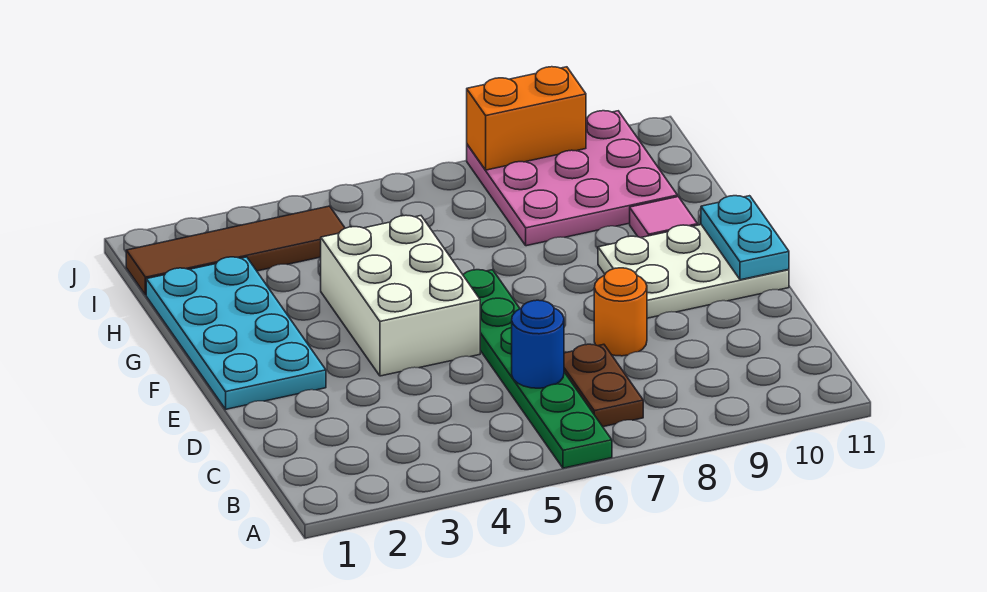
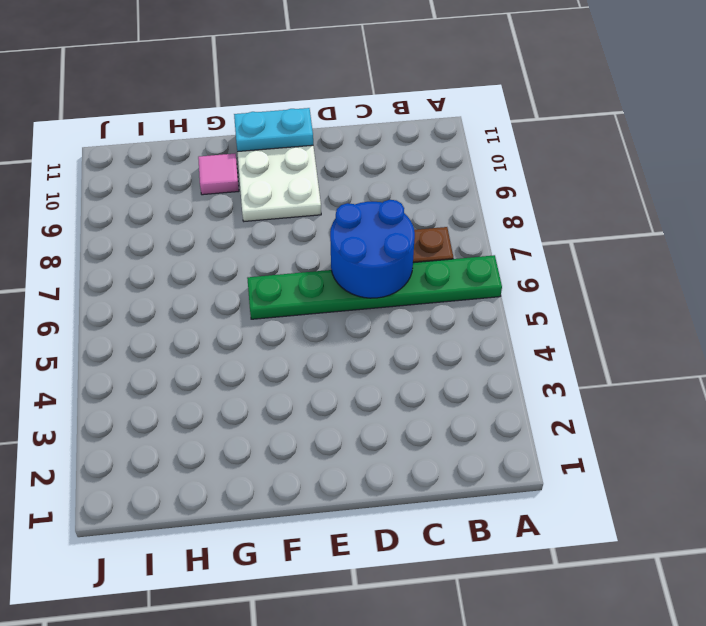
blue 2x2 round brick [330,200,415,298] -> blue 1x1 round brick [512,300,564,388]
none -> orange 1x1 round brick [594,268,647,356]
none -> cyan 2x4 plate [146,257,326,409]
none -> white 2x3 brick [321,215,480,376]

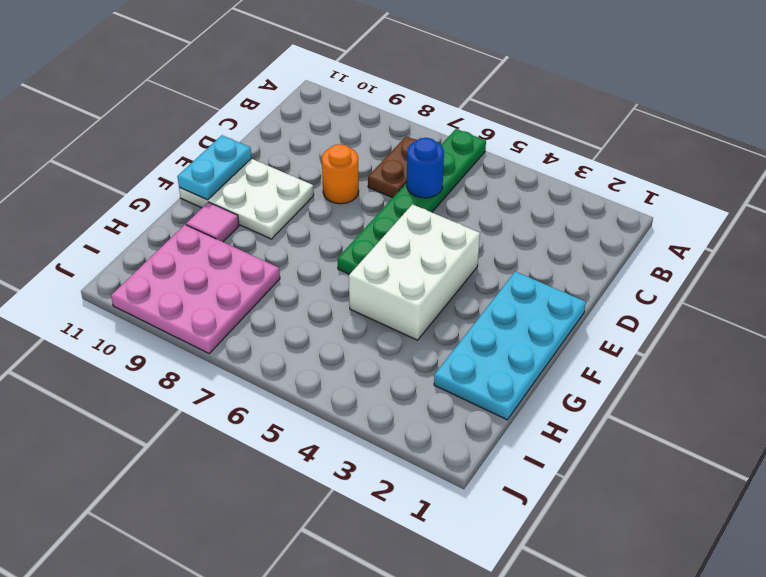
none -> brown 1x4 tile [126,206,345,295]
none -> orange 1x2 brick [467,67,586,170]

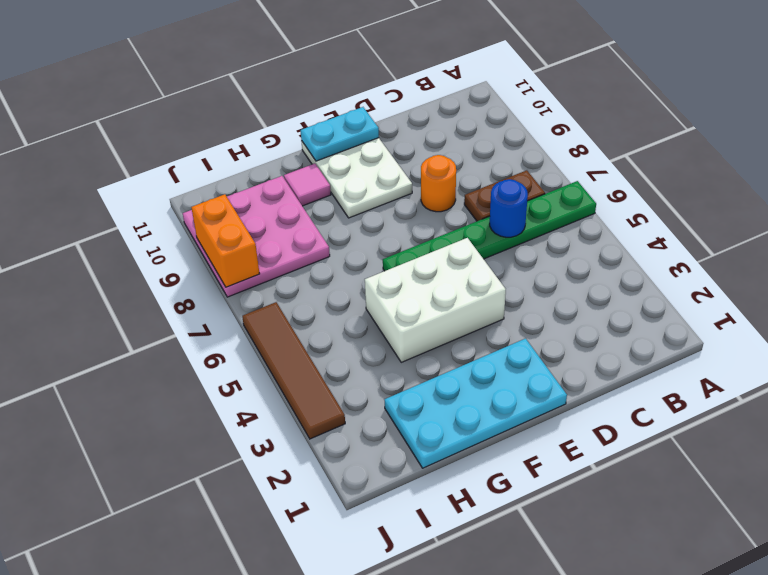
brown 1x4 tile [242,302,345,439] -> brown 1x4 tile moved to [126,206,345,295]

